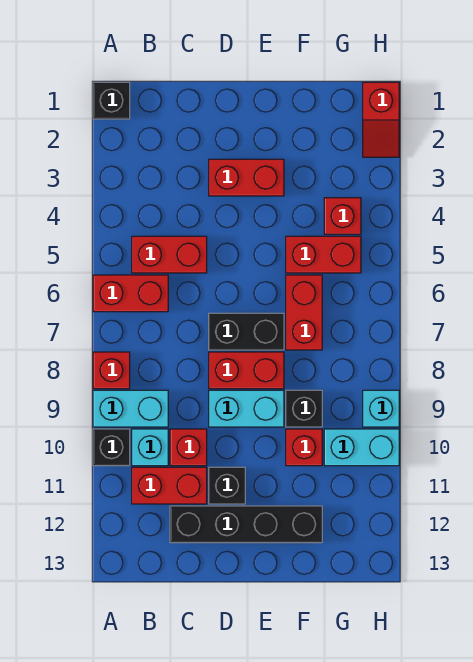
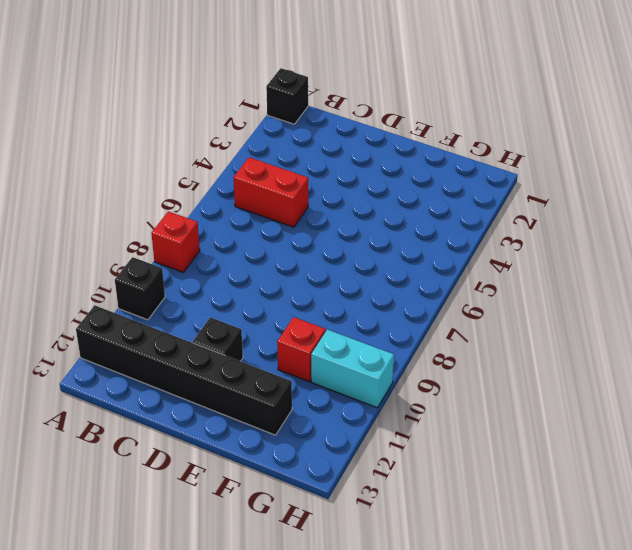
black 1x6 brick [76,305,292,435] -> black 1x4 brick [170,506,322,543]
none -> red 1x2 brick [93,275,168,312]
none -> cyan 1x2 brick [93,390,168,427]
none -> cyan 1x1 brick [132,429,168,466]

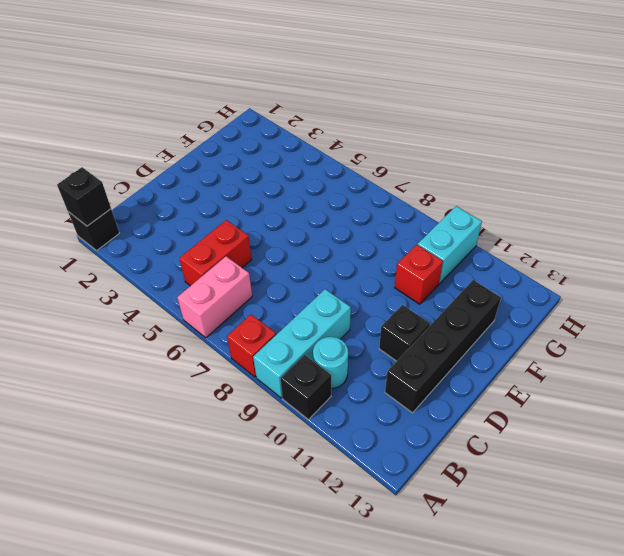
black 1x1 brick [57,167,111,226] -> black 1x1 brick moved to [286,390,322,427]
pink 1x2 brick [177,256,252,338] -> red 1x2 brick [93,275,168,312]
cyan 1x3 brick [253,289,351,398] -> cyan 1x2 brick [93,390,168,427]
cyan 1x1 round brick [313,337,348,388] -> cyan 1x1 brick [132,429,168,466]
none -> red 1x2 brick [132,467,207,504]
none -> red 1x1 brick [170,429,207,466]
none -> red 1x2 brick [209,159,284,196]

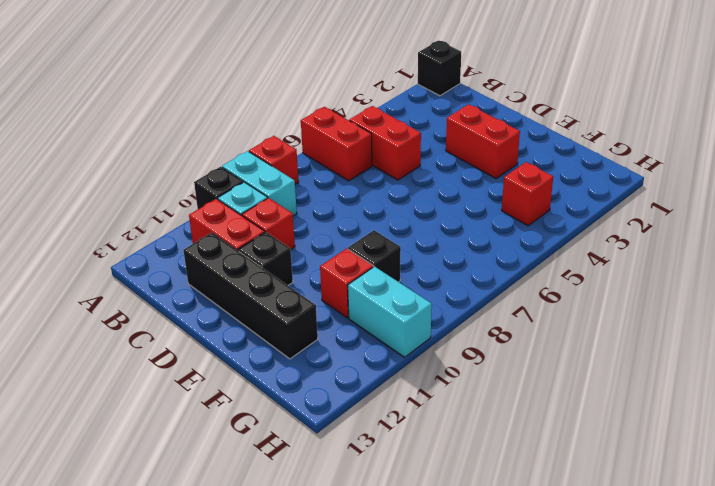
none -> black 1x2 brick [209,313,284,350]
none -> red 1x2 brick [209,352,284,389]
none -> cyan 1x2 brick [209,390,284,427]

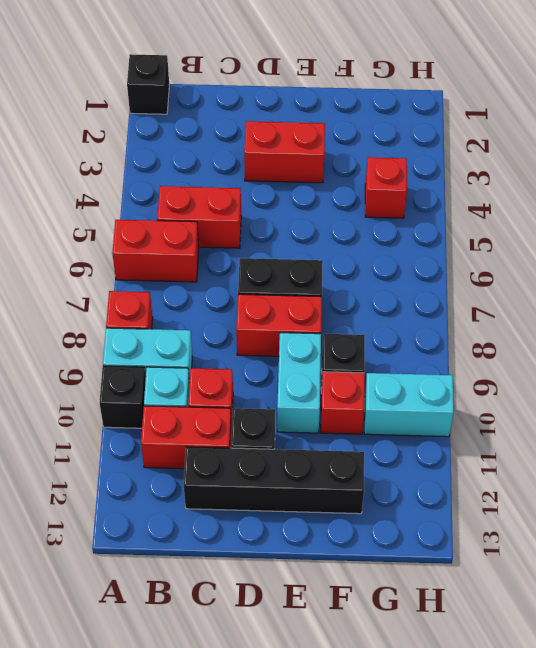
cyan 1x2 brick [277,333,321,433] -> cyan 1x2 brick turned to [209,390,284,427]
none -> red 1x2 brick [286,236,361,273]
none -> red 1x2 brick [286,275,322,350]
none -> red 1x2 slope [363,82,399,157]

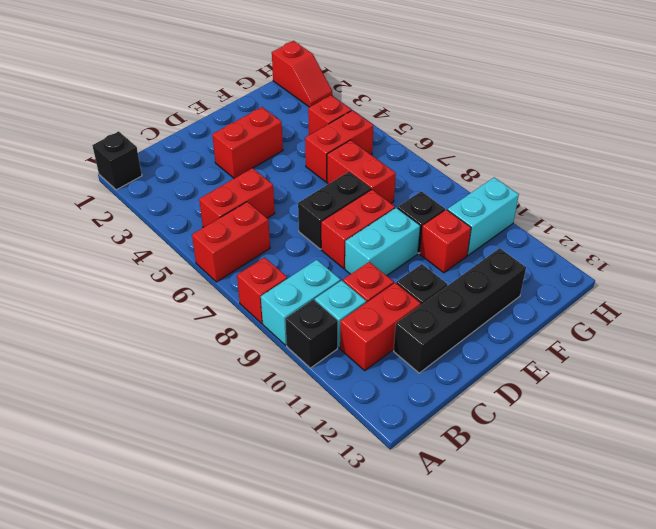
none -> cyan 1x1 brick [363,390,399,427]

